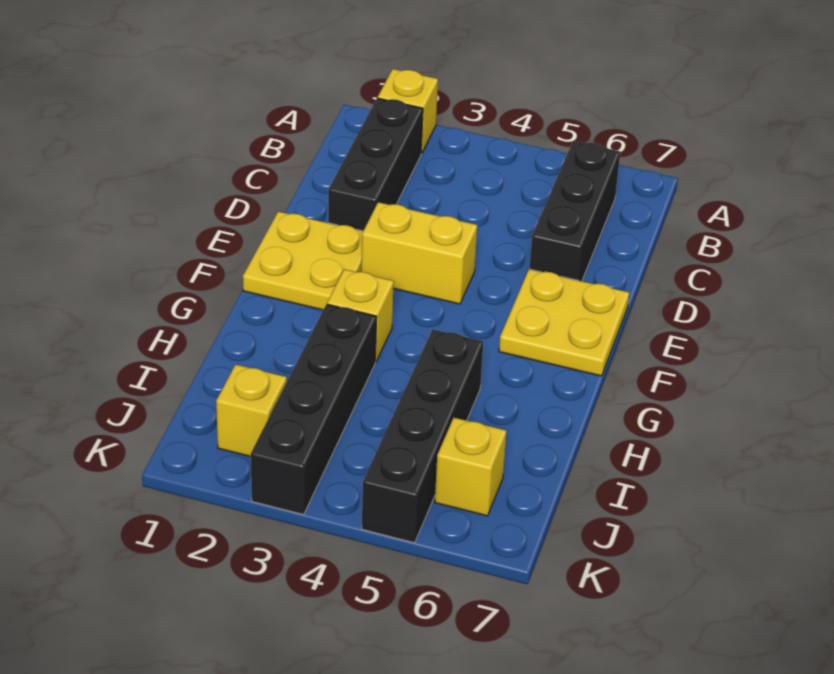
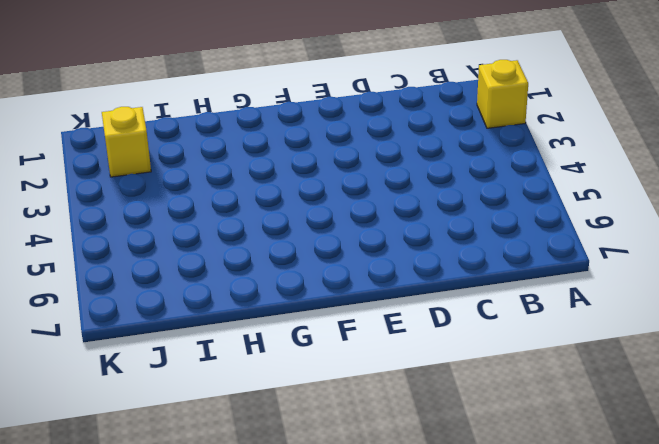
none -> black 1x3 brick [328,98,423,231]
none -> black 1x3 brick [529,141,620,281]

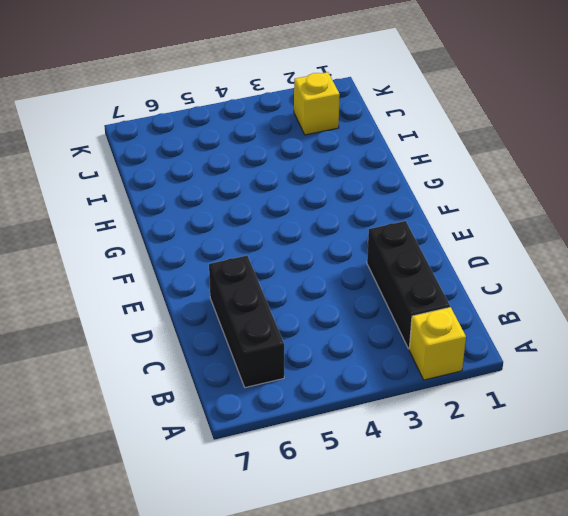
none -> yellow 2x2 plate [243,212,363,310]
none -> yellow 1x2 brick [361,202,477,304]

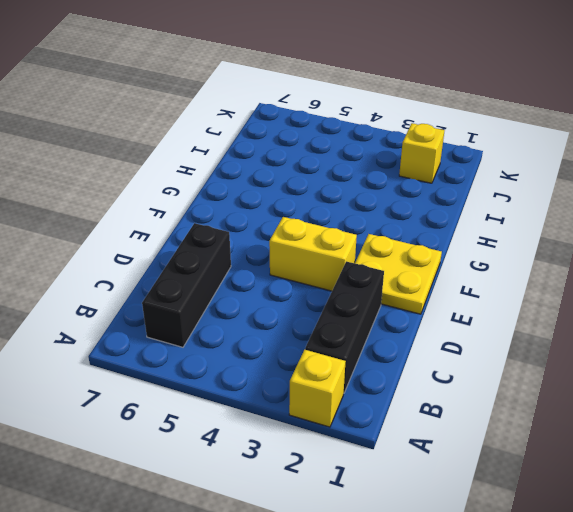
none -> yellow 2x2 plate [499,269,629,376]
none -> yellow 1x1 brick [327,269,394,362]

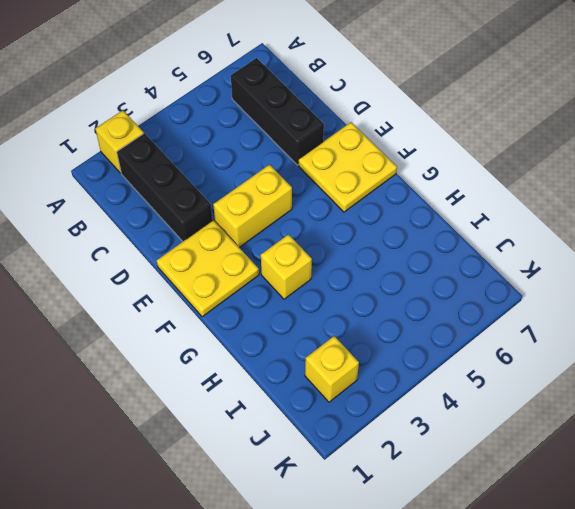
none -> black 1x4 brick [251,304,377,514]
none -> black 1x4 brick [362,329,483,543]

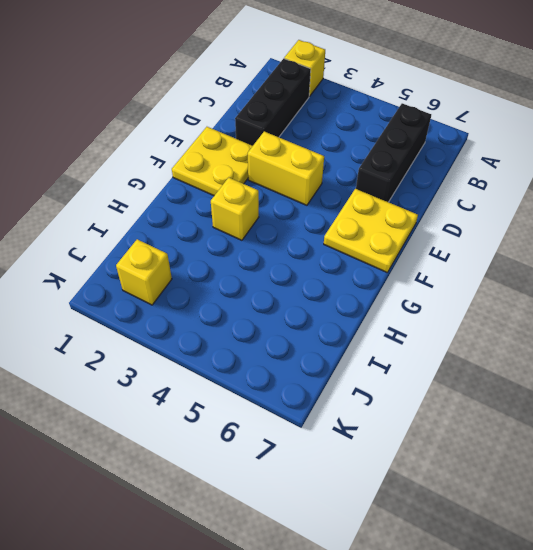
none -> black 1x4 brick [251,304,377,514]
none -> black 1x4 brick [362,329,483,543]

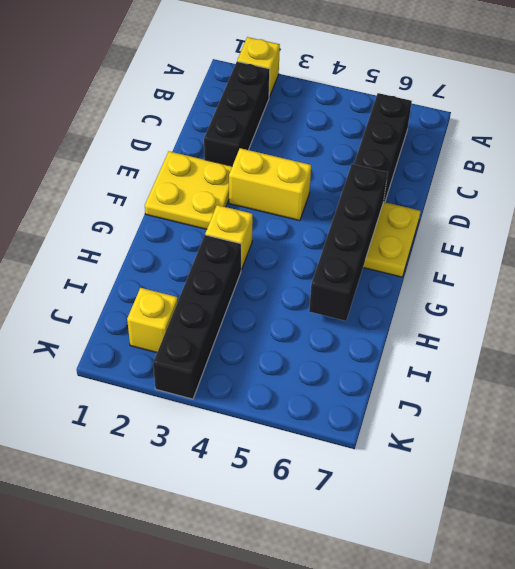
black 1x4 brick [309,164,388,321] -> black 1x4 brick moved to [362,329,483,543]
none -> yellow 1x1 brick [435,418,506,516]

